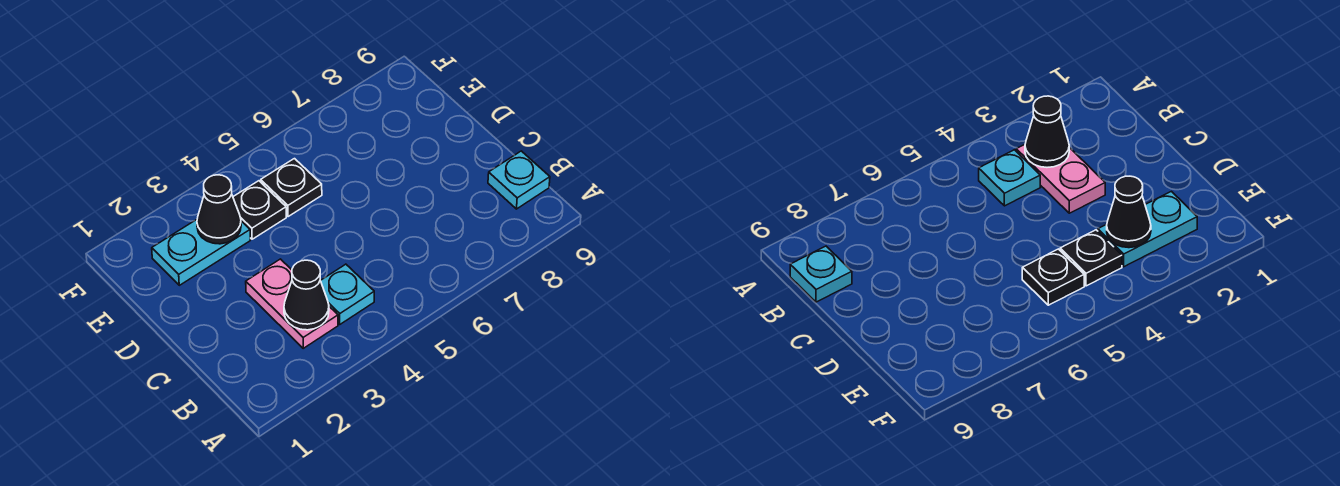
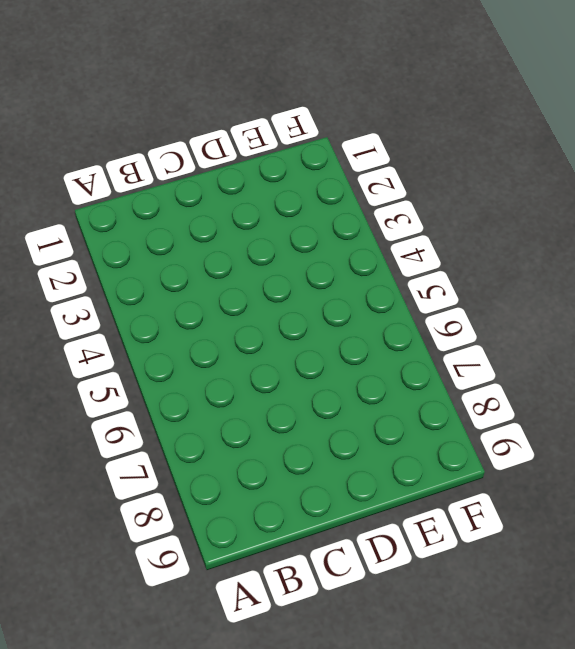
none -> pink 1x2 plate [246,259,338,348]
none -> cyan 1x1 plate [321,264,374,324]

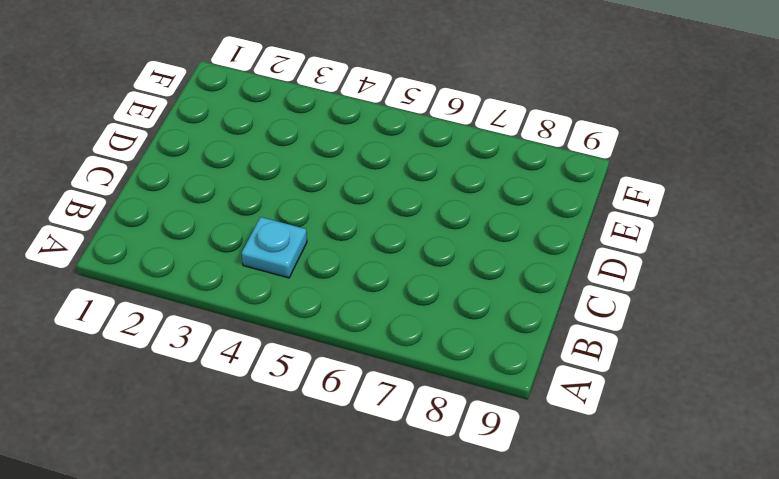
none -> pink 1x2 plate [246,259,338,348]
none -> cyan 1x1 plate [488,151,550,209]

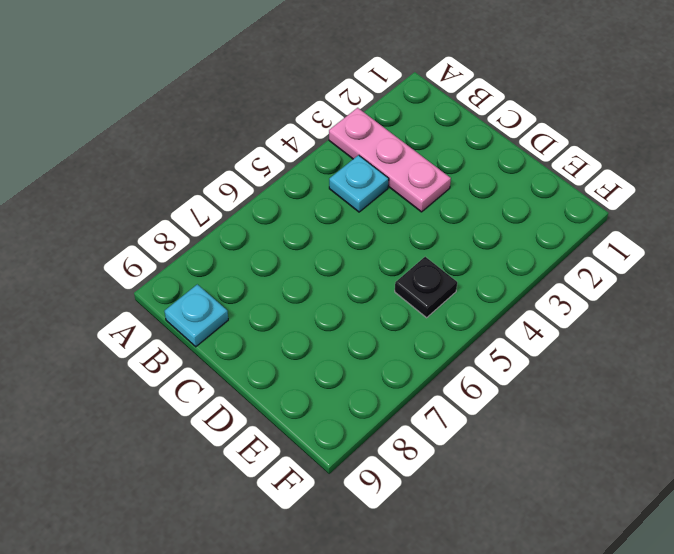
pink 1x3 plate [329,108,451,212] -> pink 1x2 plate [246,259,338,348]
none -> cyan 1x2 plate [152,220,250,285]
none -> black 1x1 plate [233,181,286,239]

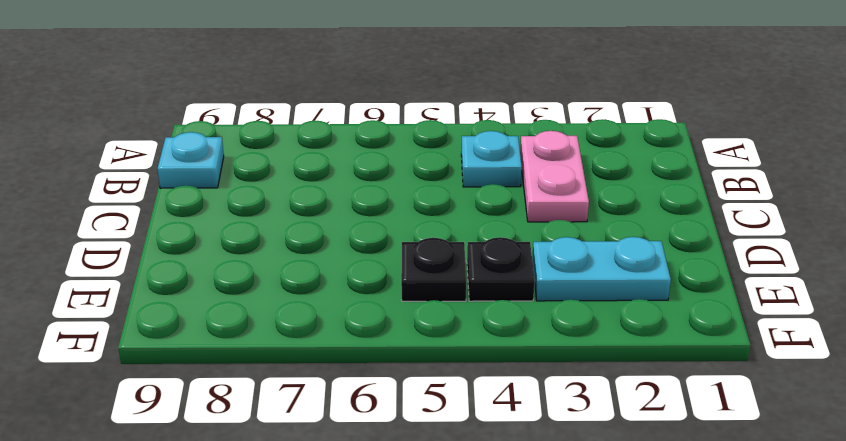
none -> black 1x1 cone [284,260,329,330]
none -> black 1x1 cone [197,175,241,244]

